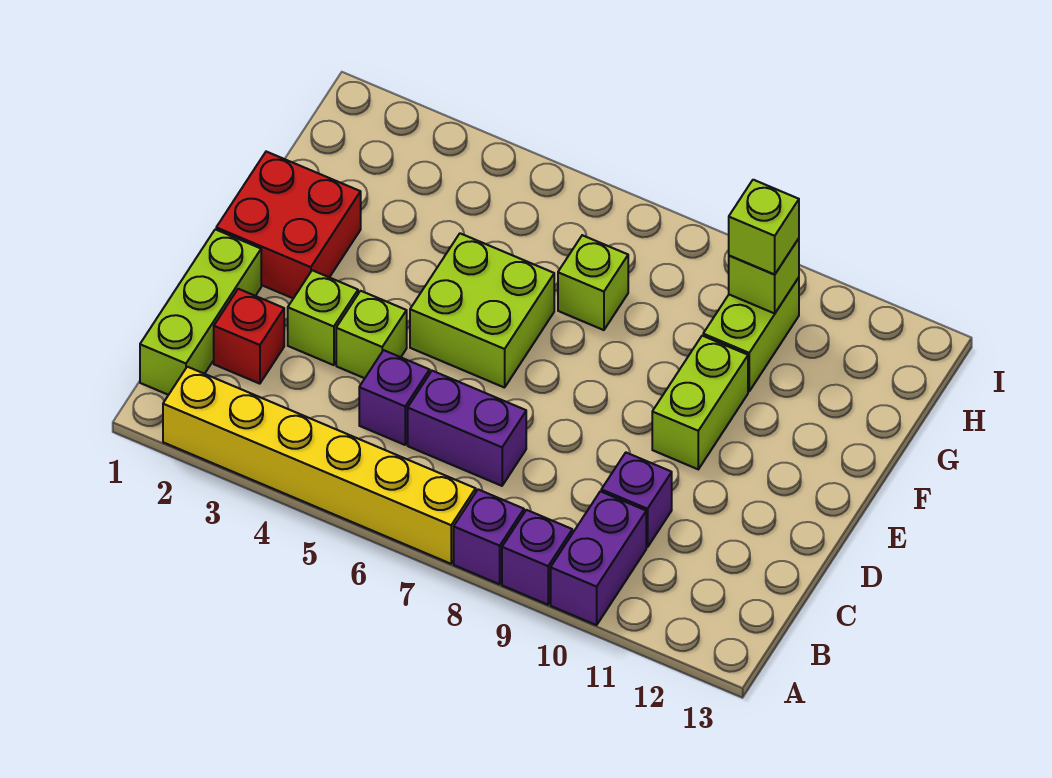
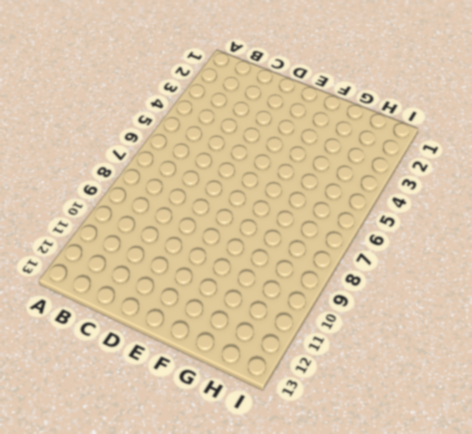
none -> yellow 1x6 brick [163,367,476,564]
none -> purple 1x1 brick [454,490,524,584]
none -> purple 1x1 brick [502,510,572,605]

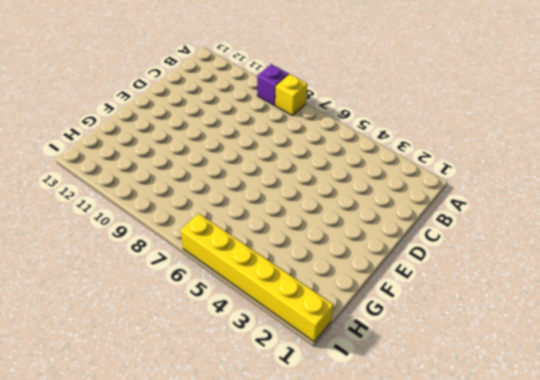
yellow 1x1 brick [275,74,307,116] -> purple 1x1 brick [454,490,524,584]
yellow 1x6 brick [180,213,334,342] -> yellow 1x6 brick moved to [163,367,476,564]
none -> purple 1x2 brick [551,491,646,625]
none -> lime 1x3 brick [140,229,261,395]
none -> red 1x1 brick [214,289,284,384]

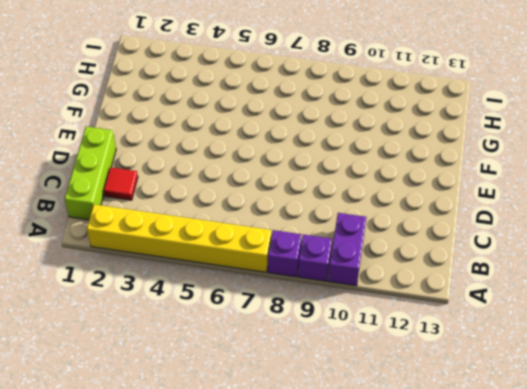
red 1x1 tile [104,167,138,200] -> red 1x1 brick [214,289,284,384]
none -> purple 1x1 brick [359,350,430,445]
none -> purple 1x2 brick [408,371,526,486]
none -> purple 1x1 brick [601,453,672,547]

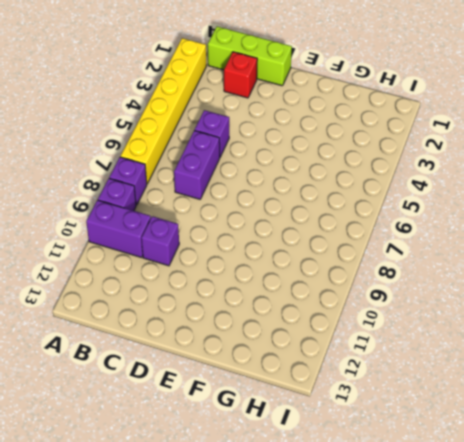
none -> lime 1x1 brick [288,270,358,365]
none -> lime 1x1 brick [336,291,407,378]
none -> red 2x2 brick [216,152,361,298]

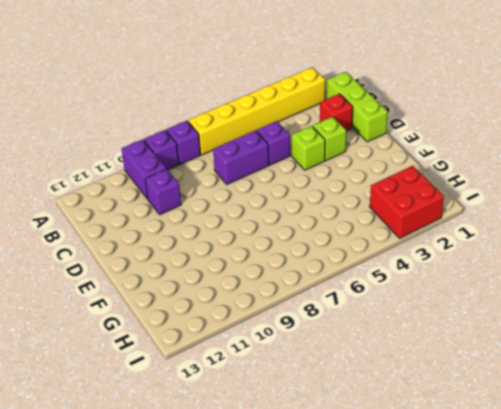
red 2x2 brick [370,166,444,238] -> red 2x2 brick moved to [216,152,361,298]
none -> lime 2x2 brick [410,233,554,388]
none -> lime 1x2 brick [652,336,748,469]
none -> lime 1x1 brick [558,235,628,330]

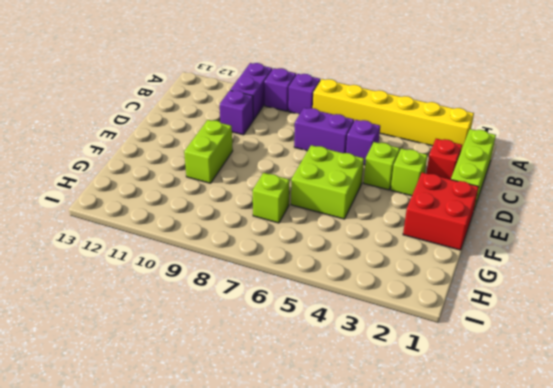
none -> lime 1x2 brick [703,278,799,391]
none -> lime 1x1 brick [729,239,799,313]
none -> lime 1x1 brick [729,180,799,275]

